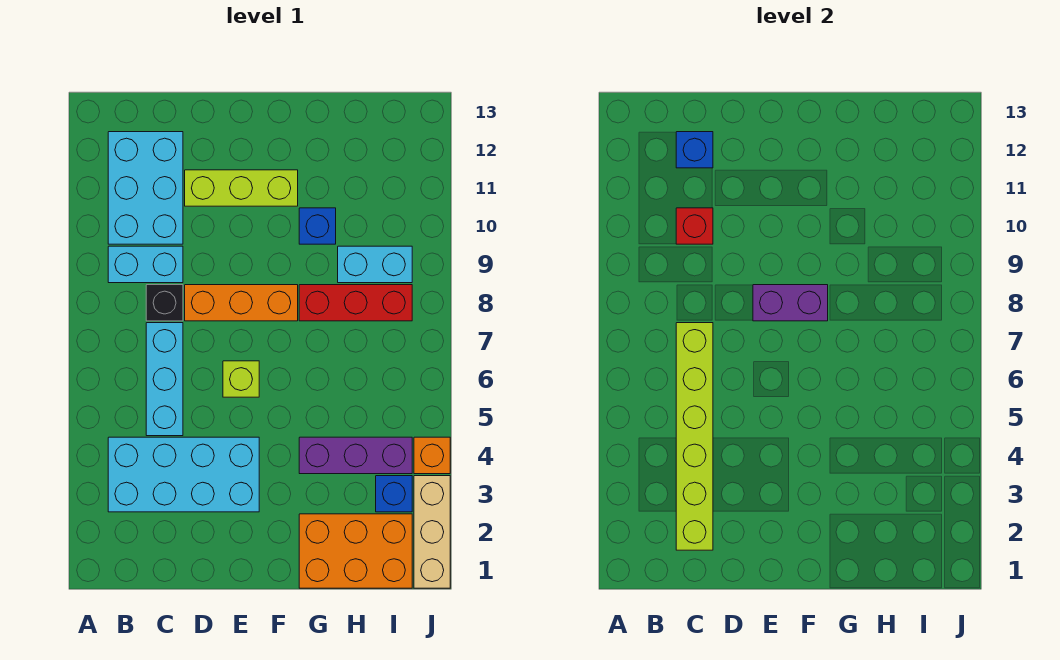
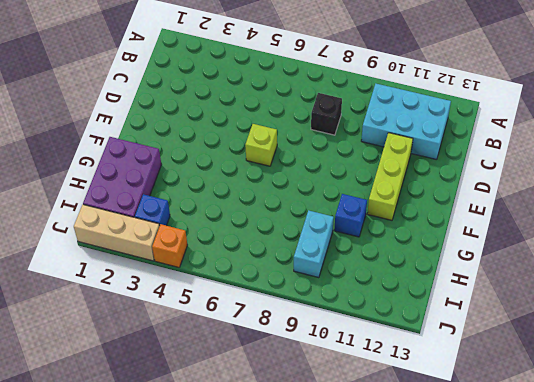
purple 2x3 brick [83,137,162,218] -> orange 2x3 brick [299,514,412,588]
none -> cyan 2x4 brick [108,437,259,512]
none -> cyan 1x2 brick [108,246,183,283]
none -> cyan 1x3 brick [146,323,183,436]

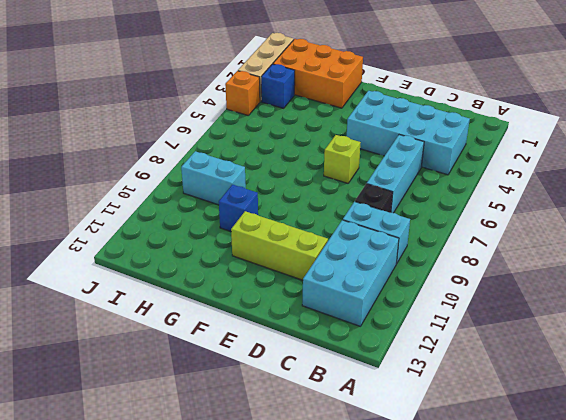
none -> orange 1x3 brick [185,285,298,321]
none -> purple 1x3 brick [299,437,412,474]
none -> red 1x3 brick [299,285,412,321]

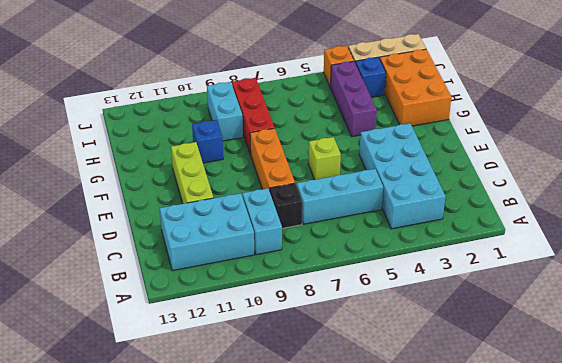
none -> lime 1x6 brick [676,323,713,550]
none -> red 1x1 brick [676,208,713,244]
none -> blue 1x1 brick [676,132,713,168]

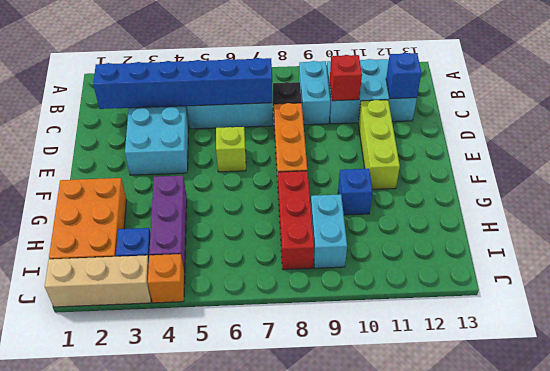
blue 1x6 brick [93,58,273,109] -> lime 1x6 brick [676,323,713,550]
none -> purple 1x2 brick [753,285,828,321]

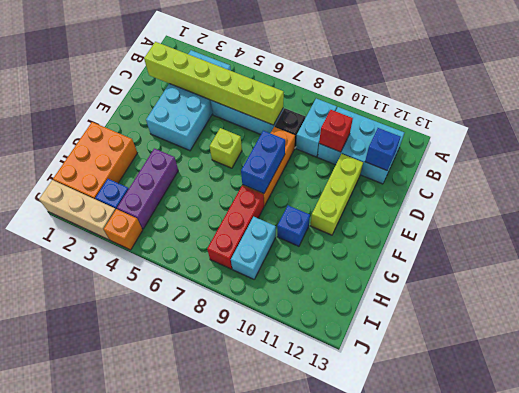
blue 1x2 brick [241,131,285,194] -> purple 1x2 brick [753,285,828,321]

